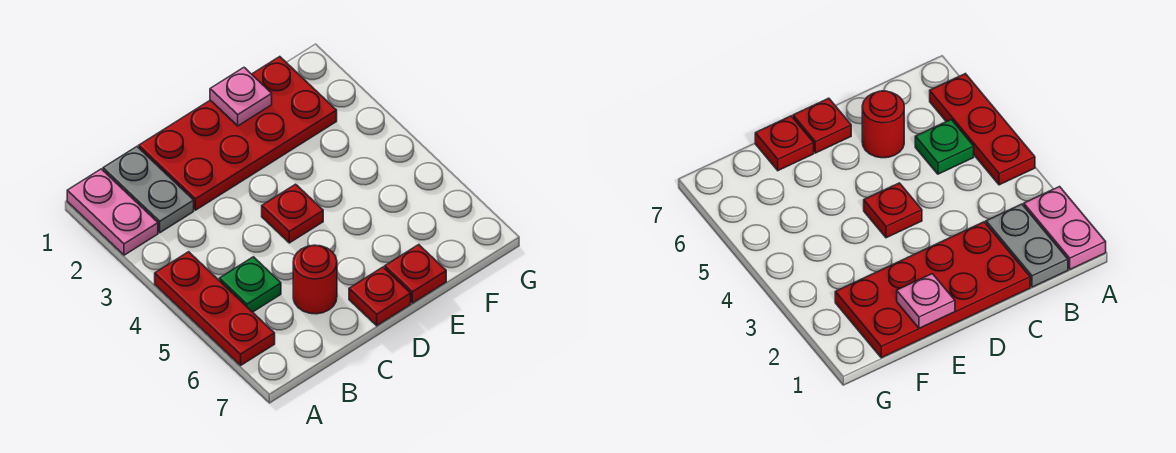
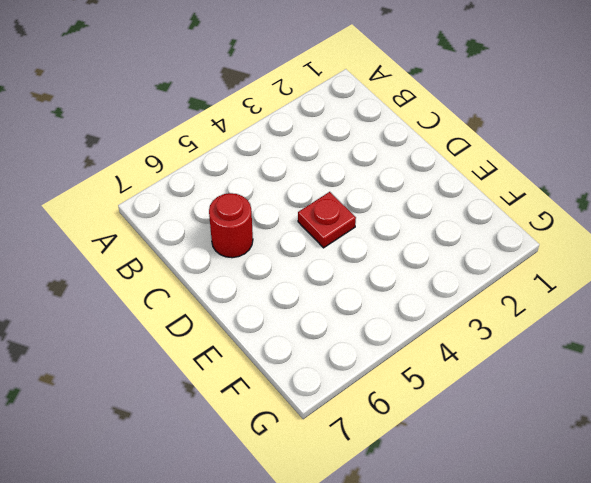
none -> pink 1x2 plate [67,169,158,255]
none -> red 1x3 plate [155,252,275,365]

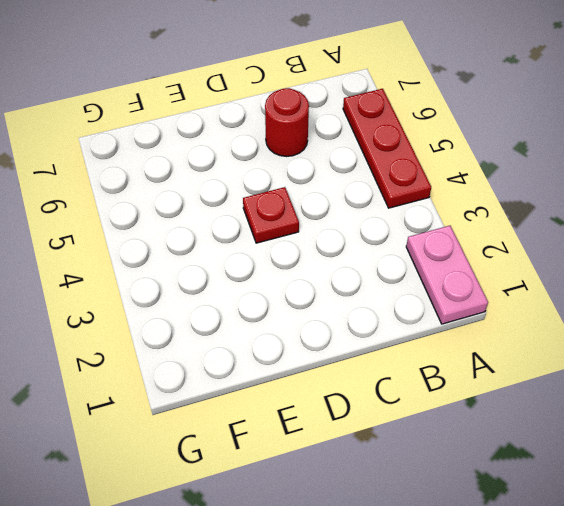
none -> grey 1x2 plate [103,147,194,233]
none -> green 1x1 plate [219,257,281,312]

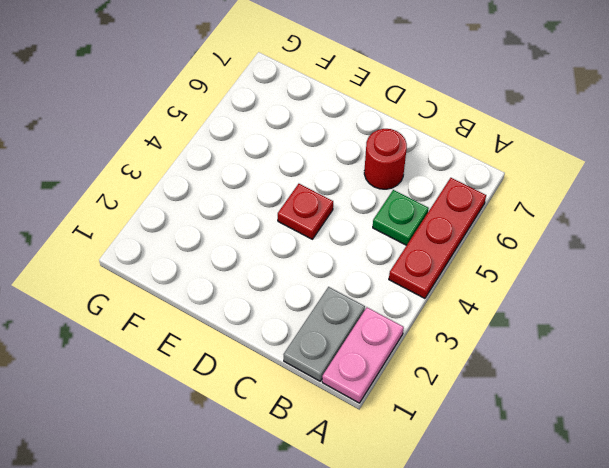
none -> red 2x4 plate [139,57,337,210]
none -> red 1x1 plate [349,267,411,326]

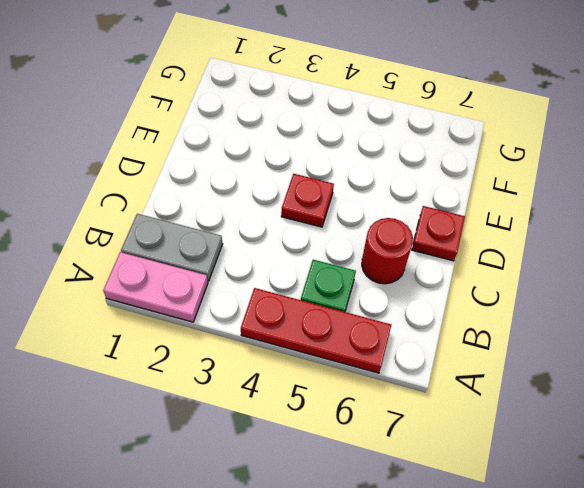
none -> red 2x4 plate [139,57,337,210]
none -> red 1x1 plate [385,245,446,303]

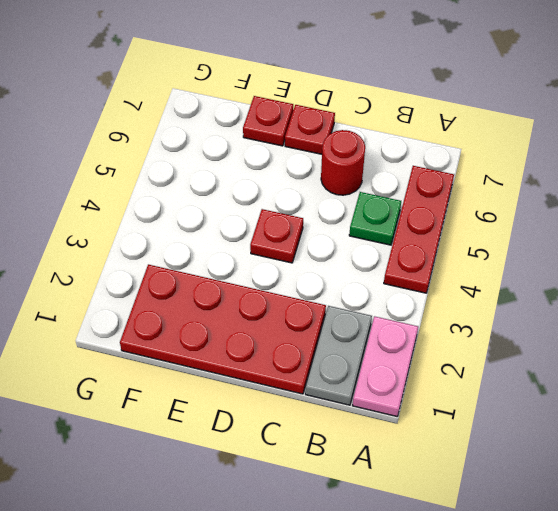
none -> pink 1x1 plate [210,68,272,126]

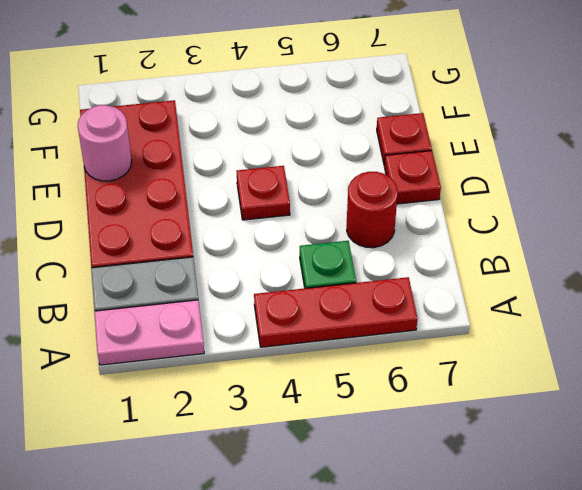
pink 1x1 round brick [78,105,132,181] -> pink 1x1 plate [210,68,272,126]

